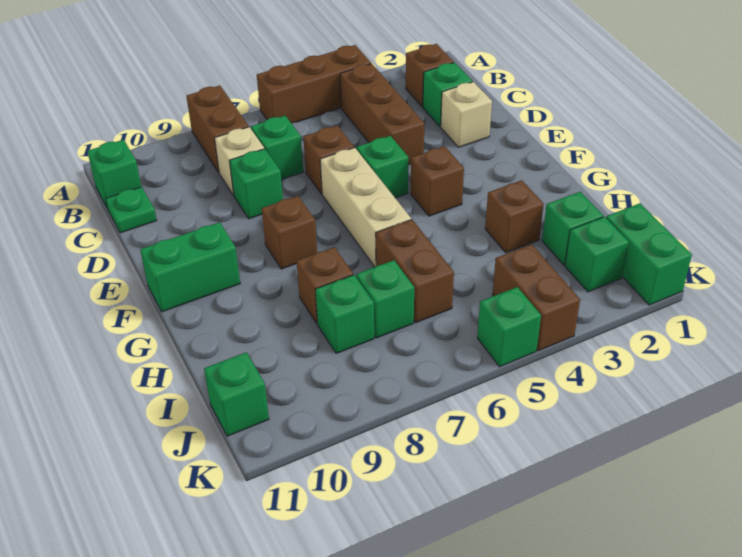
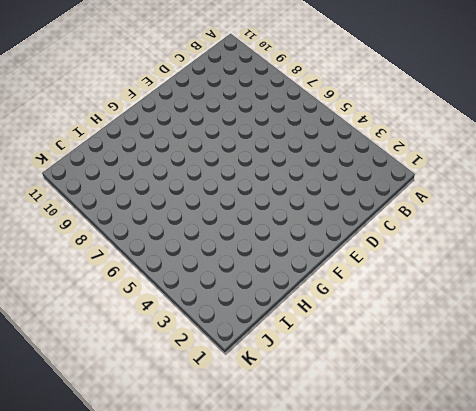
none -> brown 1x3 brick [257,45,371,123]
none -> brown 1x2 brick [186,86,249,172]
none -> brown 1x1 brick [406,44,454,107]

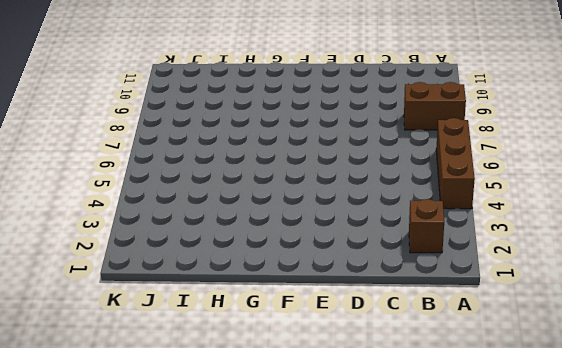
none -> brown 1x3 brick [340,64,424,165]
none -> green 1x1 brick [88,140,141,209]
none -> green 1x1 brick [423,62,472,127]

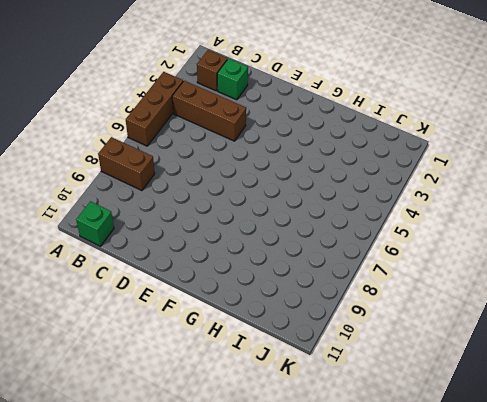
none -> green 1x1 brick [251,116,303,179]
none -> tan 1x1 brick [215,127,264,195]
none -> green 1x1 plate [106,187,157,233]

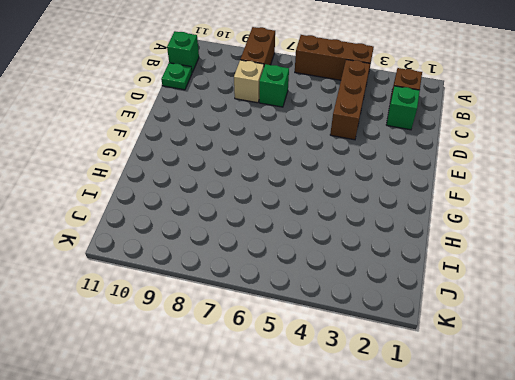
none -> tan 1x1 brick [441,82,492,147]
none -> brown 1x1 brick [303,126,354,194]
none -> green 1x1 brick [230,149,283,219]

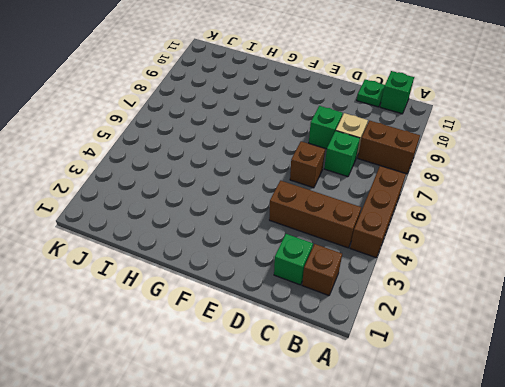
none -> tan 1x1 brick [441,82,492,147]
none -> green 1x1 brick [357,136,408,198]
none -> tan 1x3 brick [320,148,411,267]

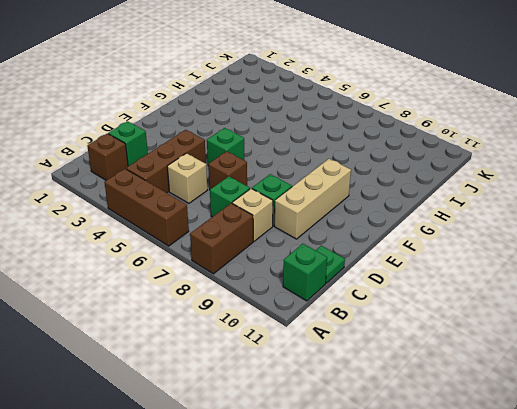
tan 1x1 brick [167,153,207,203] -> tan 1x1 brick moved to [441,82,492,147]
tan 1x3 brick [275,159,351,239] -> tan 1x3 brick moved to [320,148,411,267]
none -> brown 1x1 brick [411,146,464,216]
none -> brown 1x1 brick [262,196,317,269]
none -> green 1x2 brick [140,222,240,312]

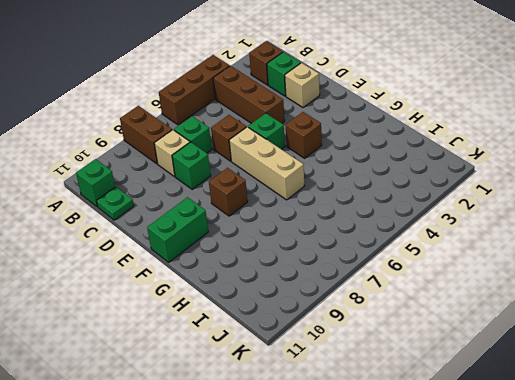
none -> brown 1x1 brick [485,180,544,253]
none -> brown 1x2 brick [376,220,454,322]
none -> brown 1x1 brick [297,247,353,324]

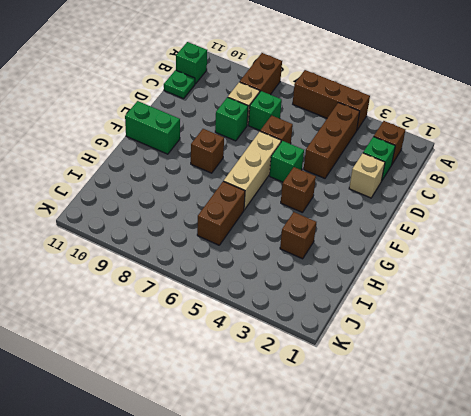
none -> brown 1x1 brick [297,247,353,324]
none -> green 1x1 brick [542,192,603,265]
none -> green 1x1 brick [356,260,414,338]

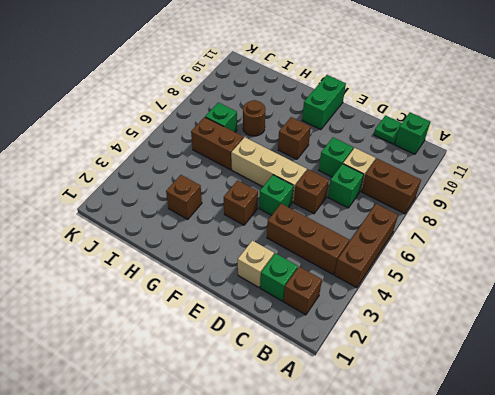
brown 1x1 round brick [243,100,265,136] -> brown 1x1 brick [297,247,353,324]
none -> green 1x1 brick [542,192,603,265]
none -> green 1x1 brick [315,275,374,354]
none -> green 1x2 brick [606,204,692,305]

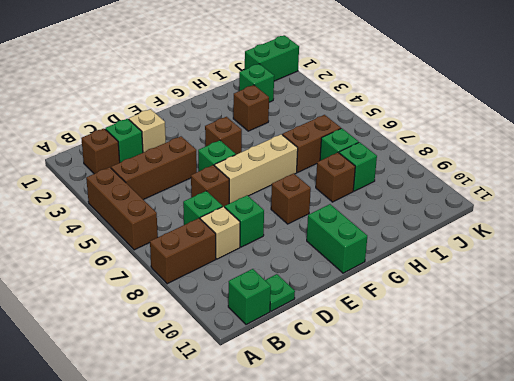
none -> green 1x1 brick [565,217,629,292]
none -> brown 1x2 brick [493,245,580,351]
none -> green 1x1 brick [204,352,269,436]

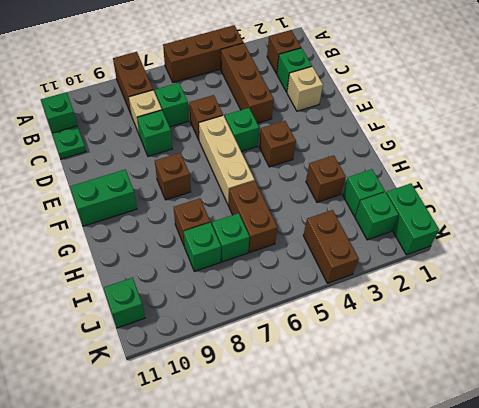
none -> green 1x1 brick [477,287,541,367]

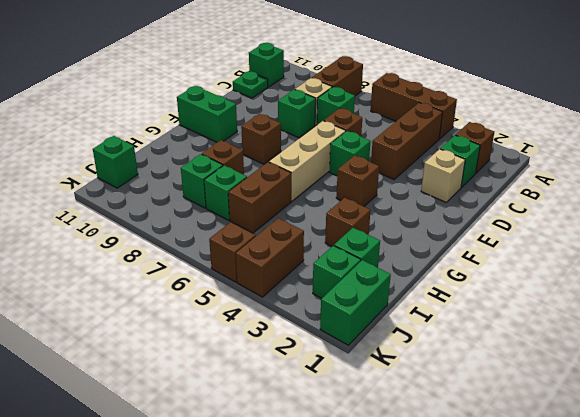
brown 1x1 brick [209,222,256,282] -> green 1x1 brick [477,287,541,367]

